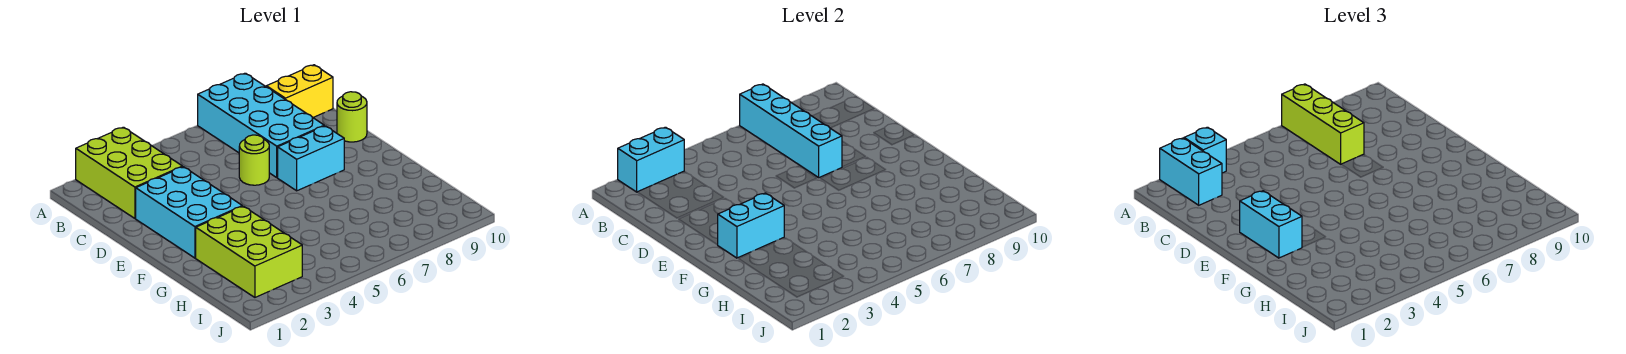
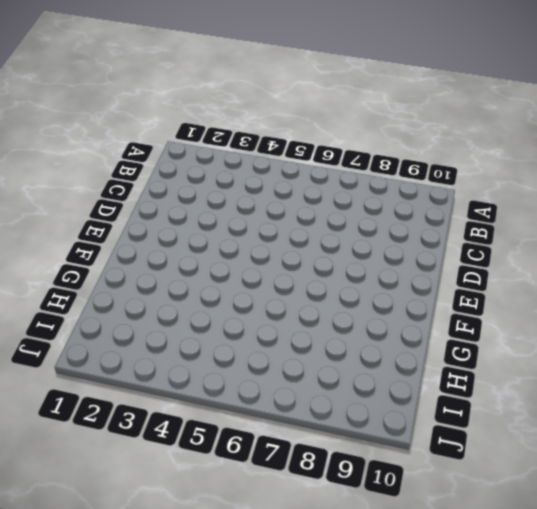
none -> lime 2x3 brick [76,127,182,218]
none -> cyan 2x4 brick [198,73,324,177]
none -> yellow 1x2 brick [266,65,333,118]

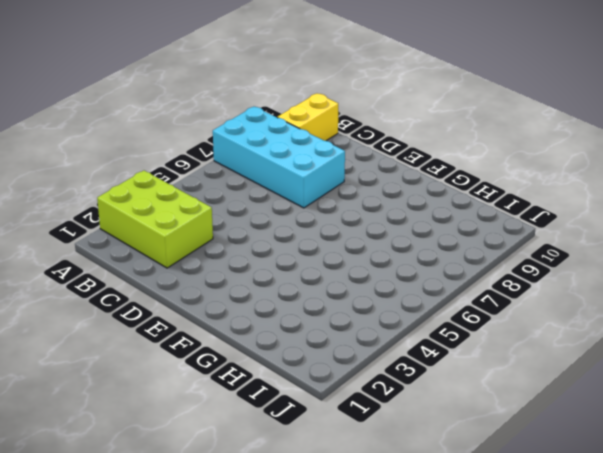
none -> cyan 2x3 brick [136,167,242,258]
none -> lime 1x1 round brick [239,135,269,185]
none -> lime 1x1 round brick [337,92,367,142]

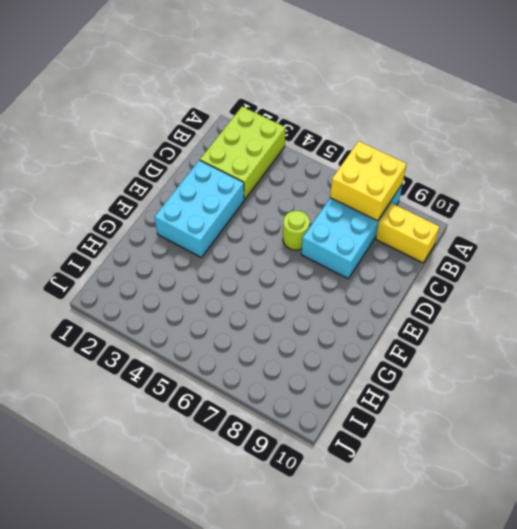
yellow 2x2 brick [330,141,407,221] -> cyan 1x4 brick [740,84,842,177]
none -> lime 1x1 round brick [337,92,367,142]
none -> cyan 1x2 brick [278,126,344,191]
none -> lime 2x3 brick [196,206,302,297]

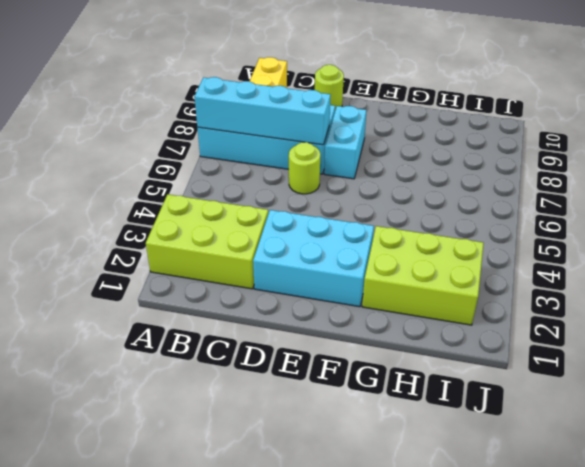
none -> cyan 1x2 brick [618,127,684,192]
none -> cyan 1x2 brick [718,193,784,258]
none -> cyan 1x2 brick [1160,138,1222,205]

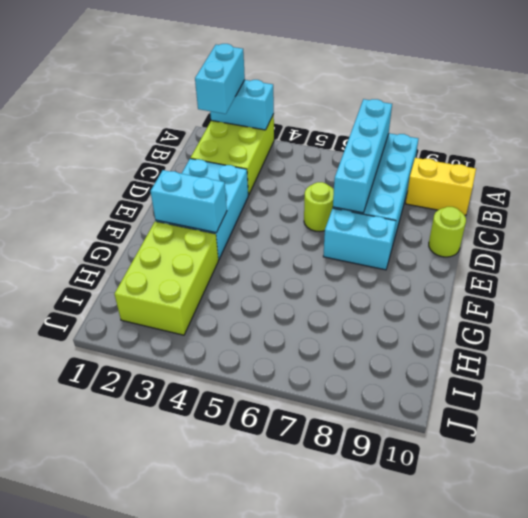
none -> cyan 1x1 brick [1184,127,1226,173]
none -> lime 1x3 brick [1282,84,1364,164]
none -> cyan 1x2 brick [1240,191,1302,258]

